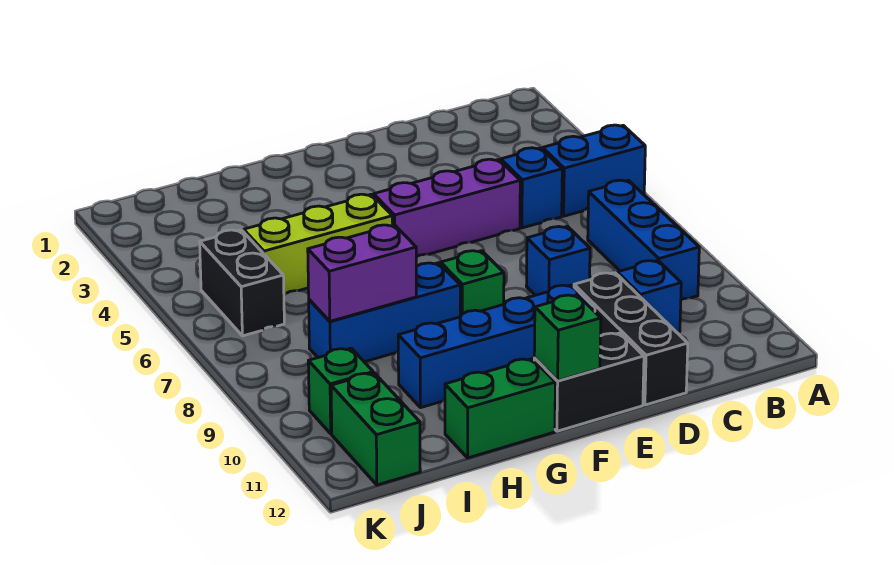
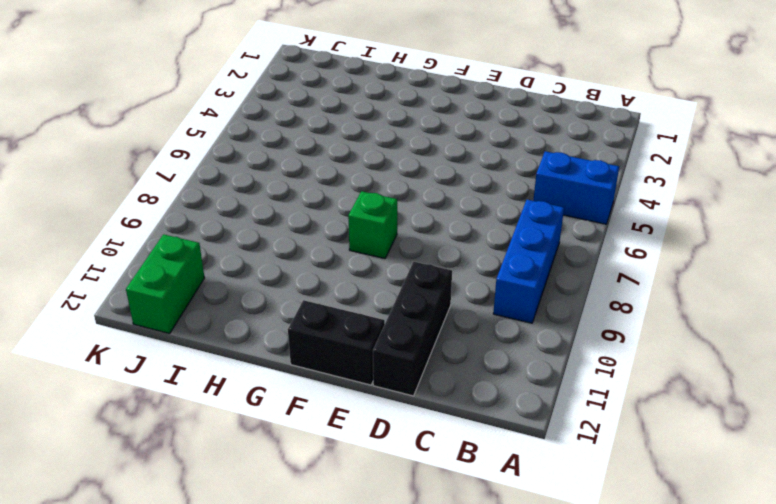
none -> blue 1x1 brick [501,148,562,228]
none -> blue 1x1 brick [617,260,681,332]
none -> purple 1x3 brick [374,159,520,257]

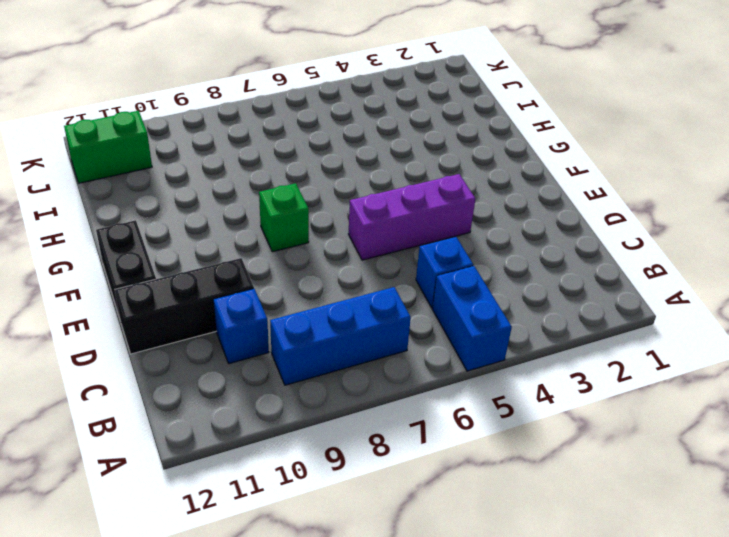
purple 1x3 brick [349,174,475,260] -> purple 1x3 brick turned to [374,159,520,257]
none -> blue 1x1 brick [526,227,590,295]
none -> blue 1x4 brick [398,285,595,407]
none -> lime 1x3 brick [244,194,393,295]

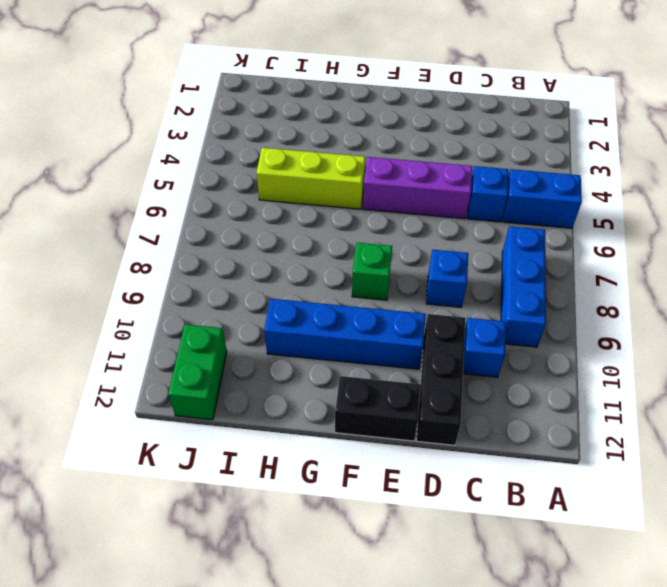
none -> blue 1x3 brick [309,263,460,362]
none -> green 1x2 brick [445,359,555,458]
none -> black 1x2 brick [200,230,284,336]

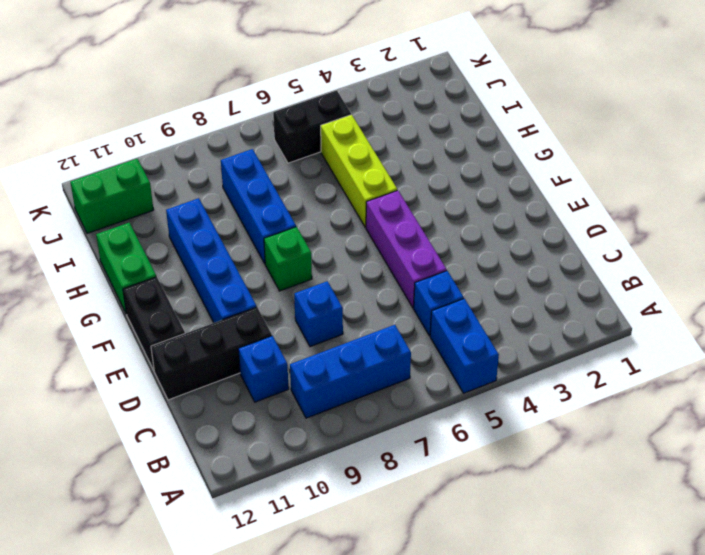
none -> green 1x1 brick [308,348,373,434]
none -> green 1x1 brick [534,295,601,381]
none -> purple 1x2 brick [308,225,416,321]

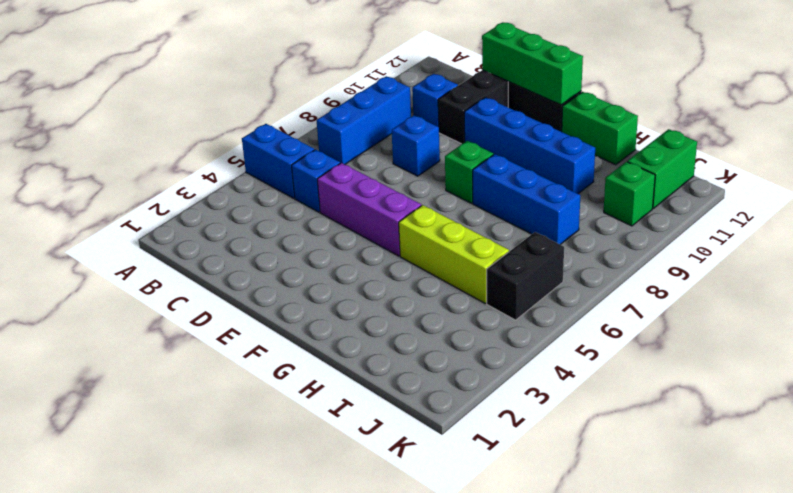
green 1x3 brick [482,22,583,105] -> green 1x1 brick [534,295,601,381]
none -> purple 1x2 brick [308,225,416,321]

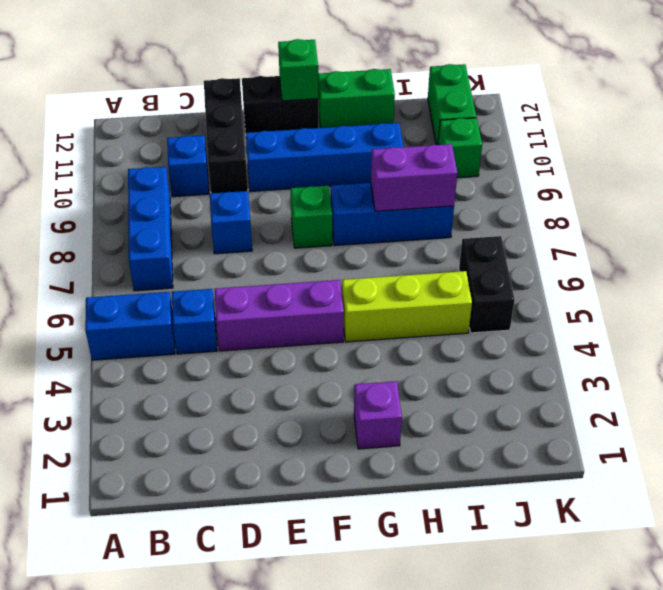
purple 1x1 brick [354,381,402,449] -> none

